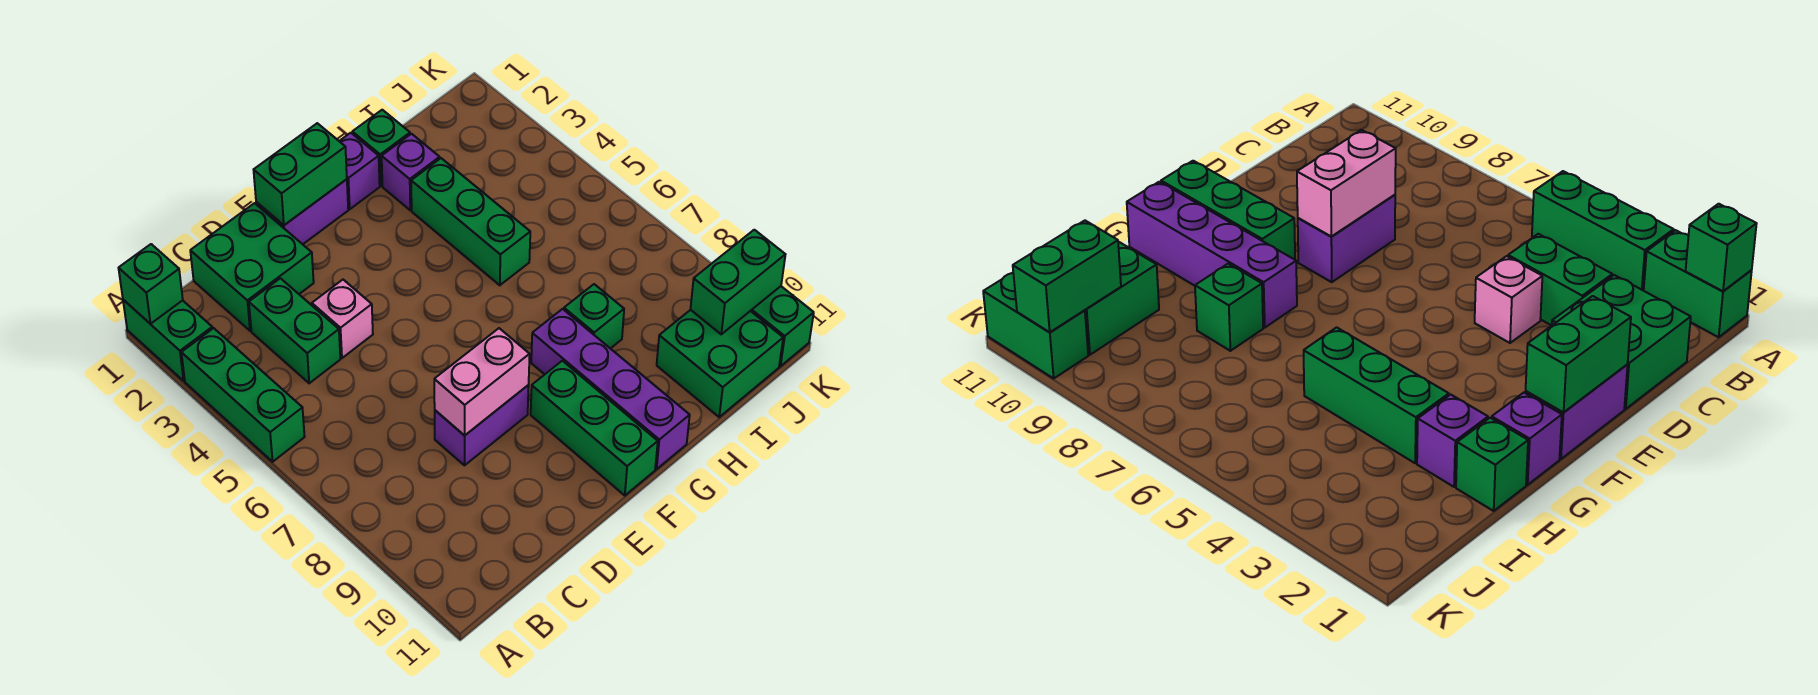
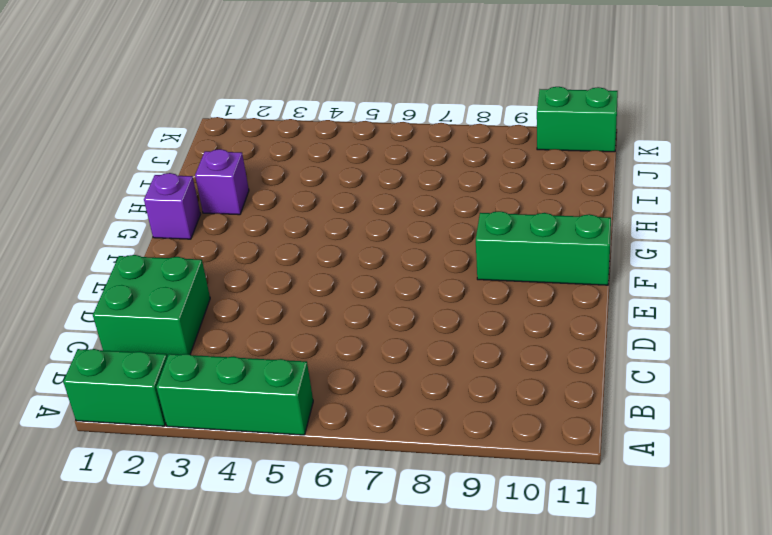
none -> green 1x2 brick [249,278,340,383]
none -> pink 1x1 brick [312,280,373,358]
none -> purple 1x2 brick [435,385,529,465]

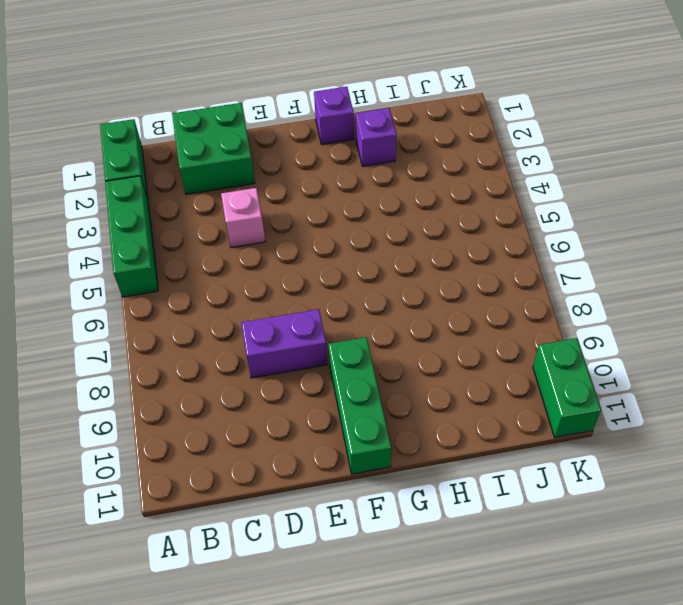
none -> green 1x2 brick [249,278,340,383]
none -> purple 1x2 brick [256,179,348,244]
none -> purple 1x4 brick [531,309,690,469]

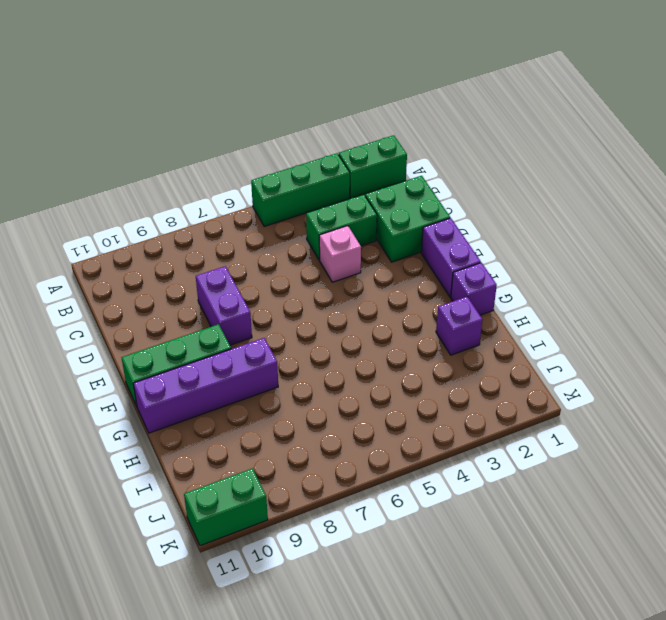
none -> green 1x1 brick [352,110,410,186]
none -> green 1x3 brick [411,158,530,285]
none -> green 1x1 brick [564,284,624,349]

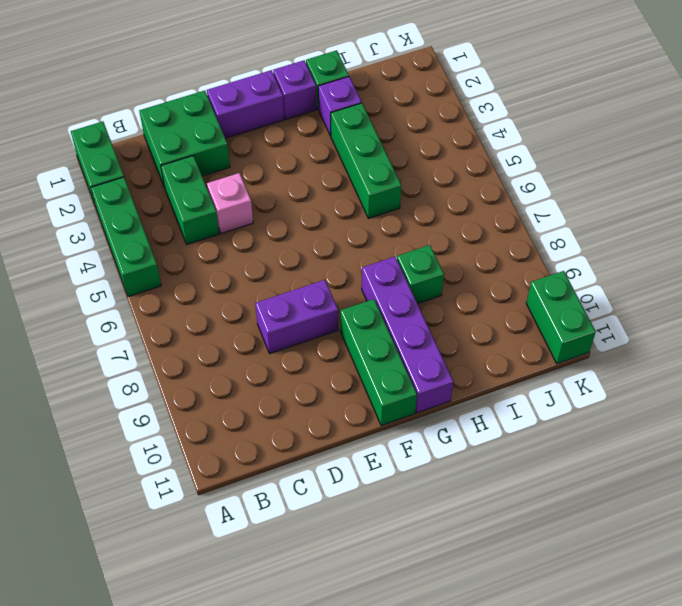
none -> green 2x2 brick [657,310,783,417]
none -> green 1x1 brick [119,244,183,324]
none -> pink 1x2 brick [434,328,530,436]

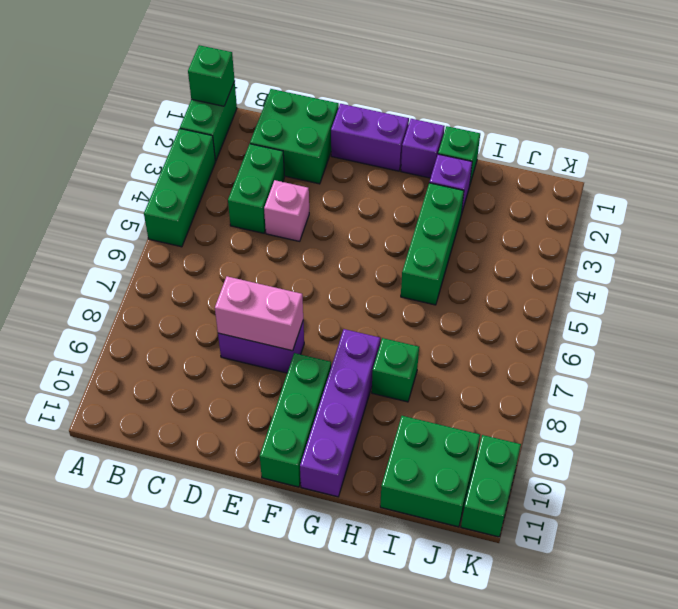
none -> green 1x2 brick [254,123,347,225]
none -> green 1x2 brick [690,230,785,334]

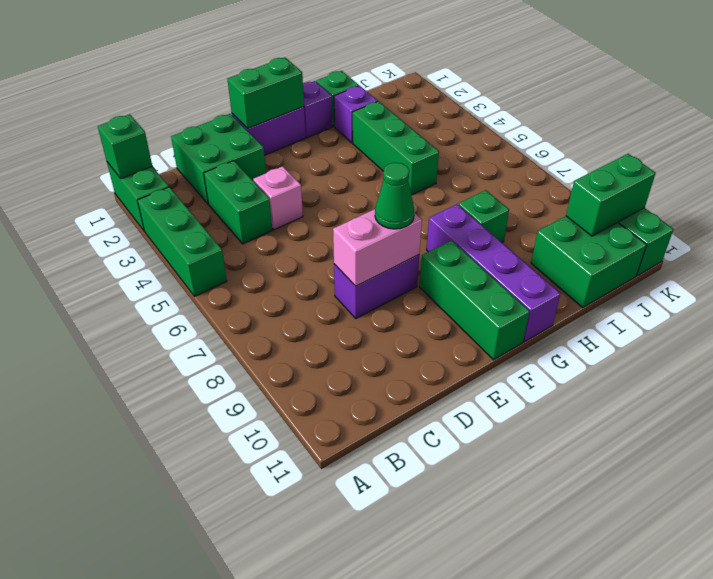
green 1x1 cone [375,163,414,229] -> none

